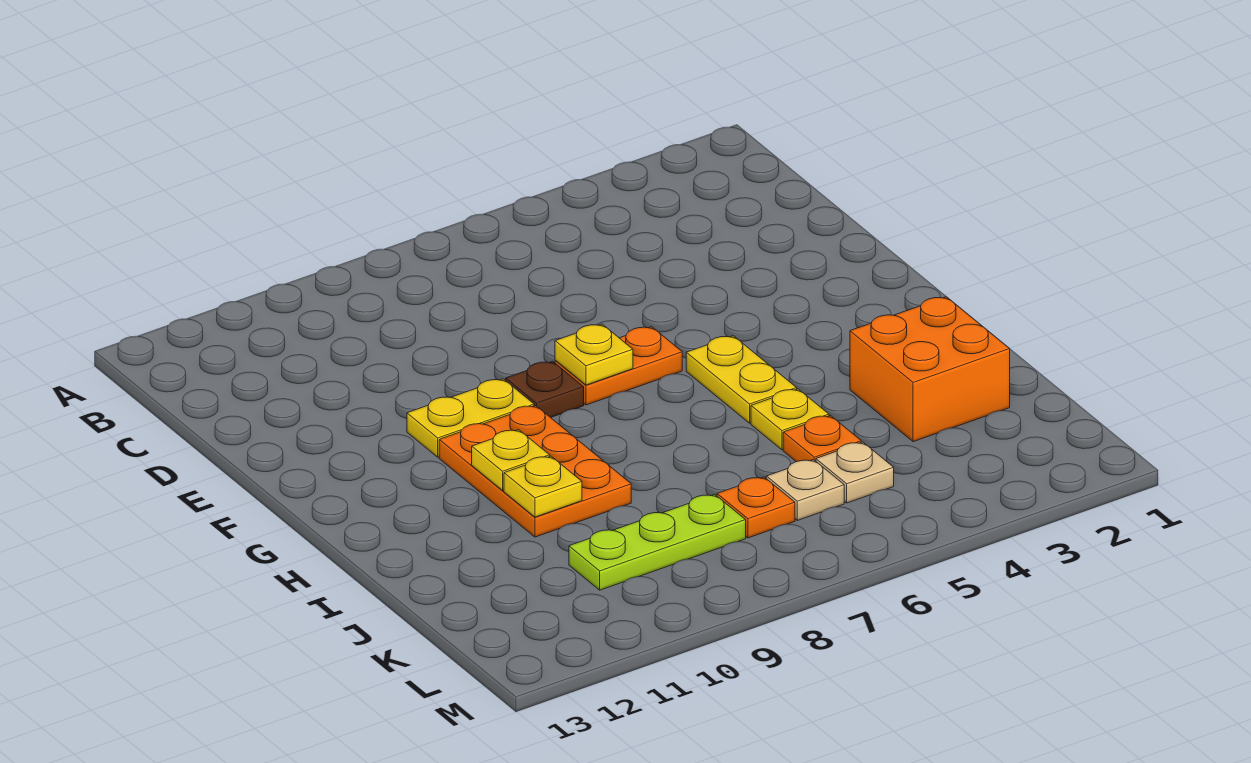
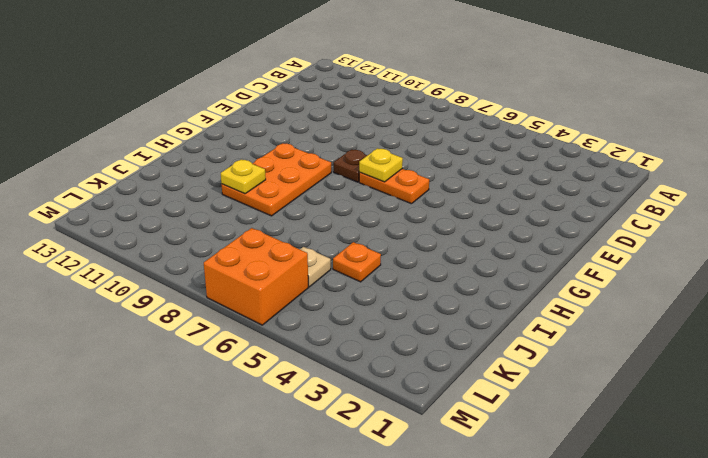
orange 2x2 brick [204,228,309,325] -> orange 2x2 brick moved to [850,297,1010,442]
none -> yellow 1x2 plate [407,379,534,457]
none -> yellow 1x2 plate [686,336,797,423]
none -> yellow 1x1 plate [751,389,829,450]

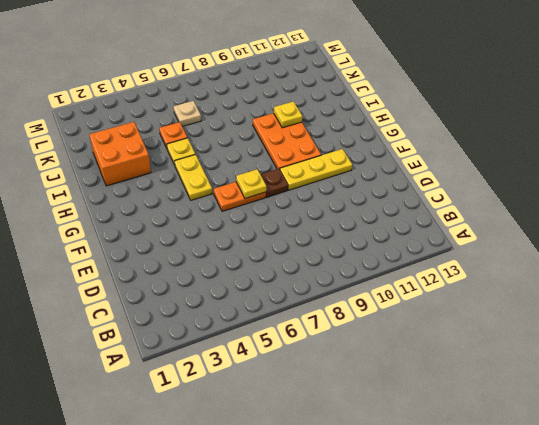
yellow 1x3 plate [280,149,352,190] -> yellow 1x2 plate [407,379,534,457]
none -> tan 1x1 plate [816,442,894,503]
none -> orange 1x1 plate [717,477,795,538]
none -> lime 1x3 plate [569,494,746,590]

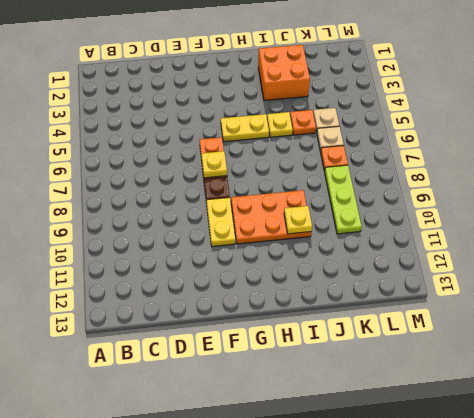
none -> yellow 1x1 plate [472,430,550,490]

